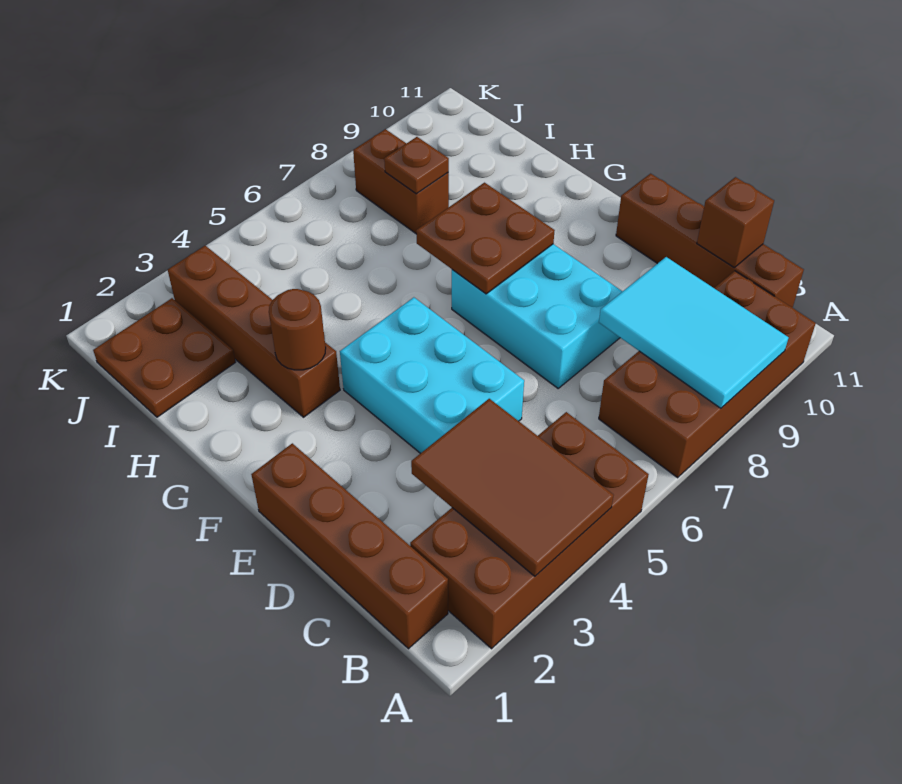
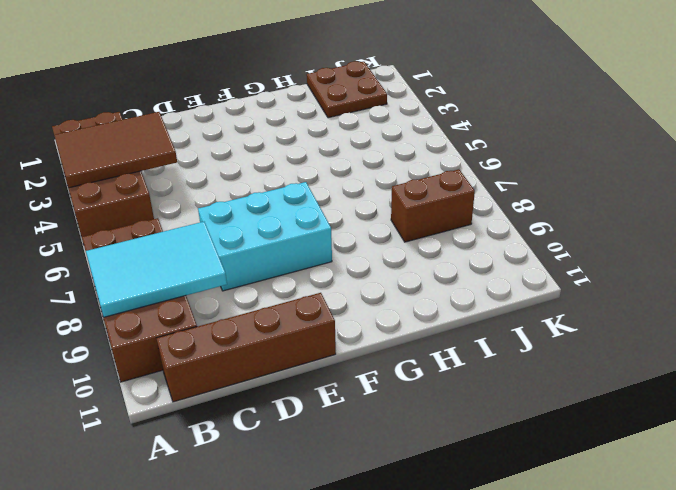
none -> brown 1x4 brick [251,443,448,649]
none -> cyan 2x3 brick [340,297,524,454]
none -> brown 1x4 brick [168,246,340,417]

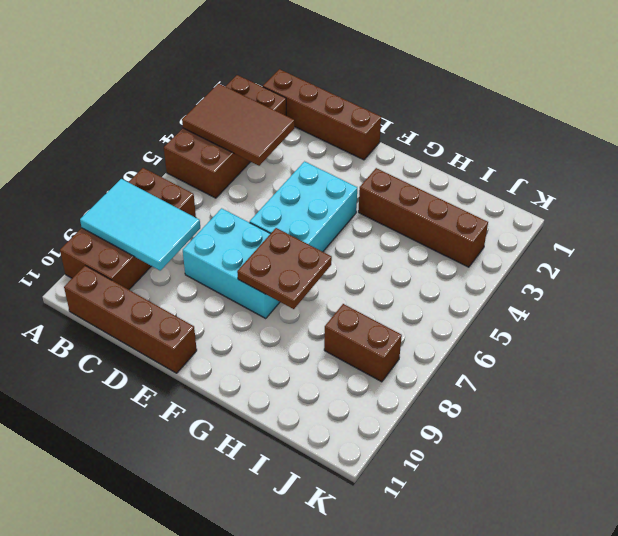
cyan 2x3 brick [250,162,357,252] -> cyan 2x3 brick turned to [340,297,524,454]
none -> brown 2x2 plate [93,298,235,417]
none -> brown 1x1 brick [697,177,774,267]
none -> brown 1x1 round brick [269,289,326,370]

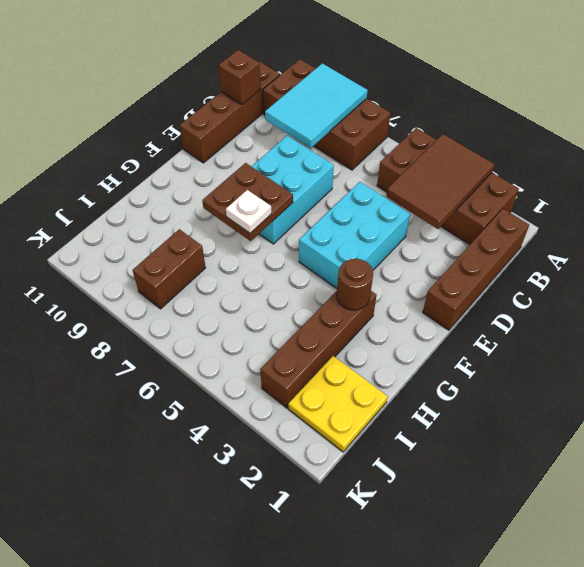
white 1x1 plate [226,190,271,233] -> none
yellow 2x2 plate [288,356,388,452] -> brown 2x2 plate [93,298,235,417]
none -> brown 1x1 plate [384,137,449,194]

